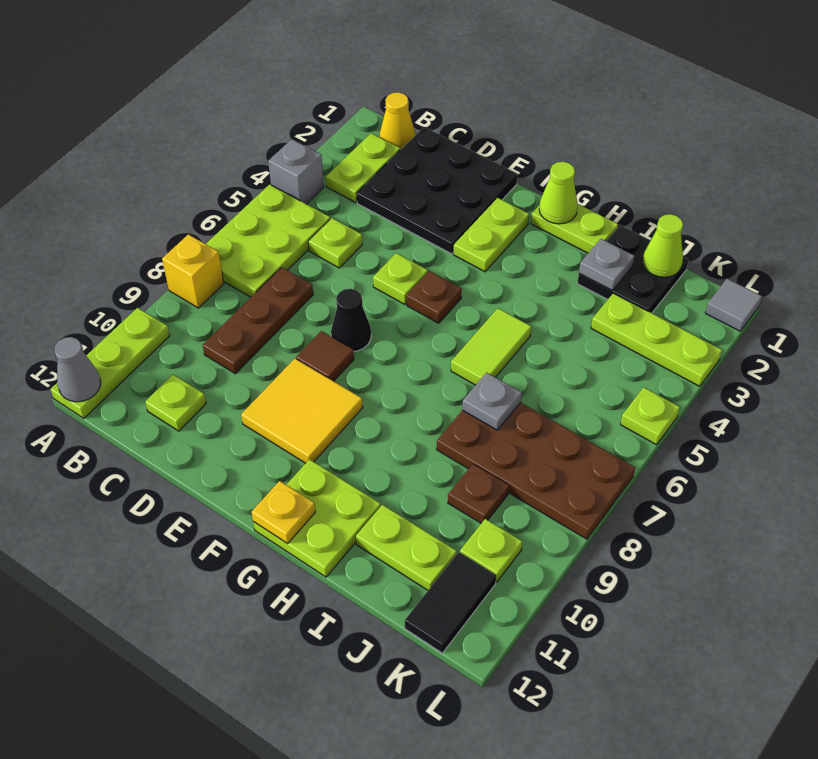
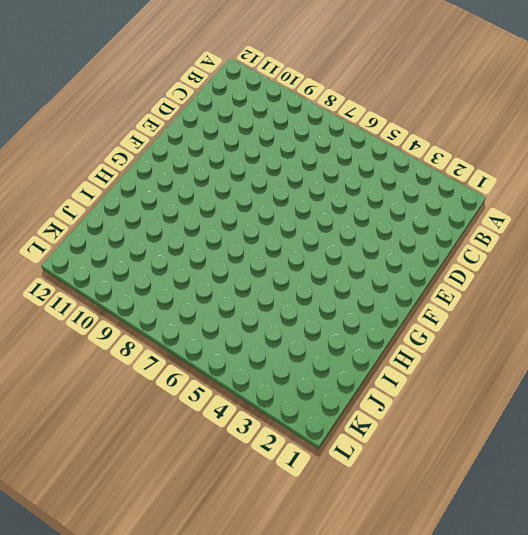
none -> grey 1x1 brick [268,139,324,204]
none -> lime 2x3 plate [206,184,330,297]
none -> yellow 1x1 brick [162,234,224,308]
none -> lime 1x3 plate [51,308,170,418]

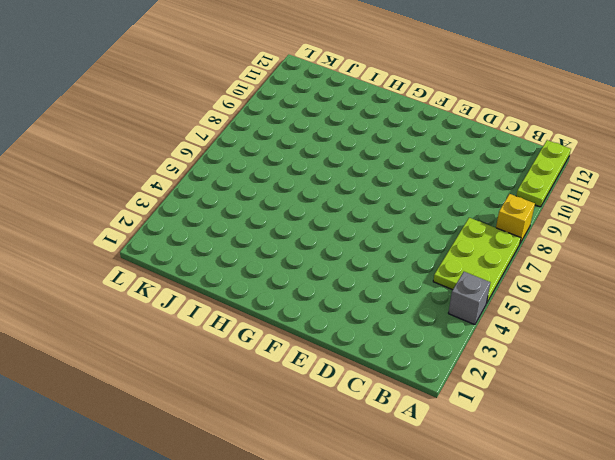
none -> yellow 1x1 cone [380,92,415,150]
none -> lime 1x2 plate [326,133,400,202]
none -> black 3x3 plate [357,127,518,254]
none -> lime 1x1 plate [308,218,362,268]

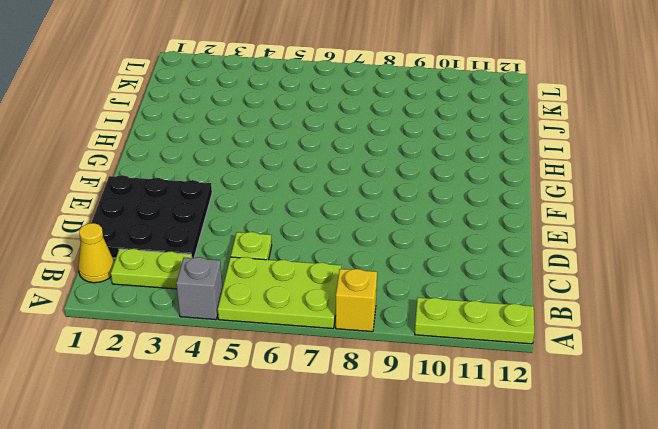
none -> brown 1x3 plate [203,267,313,374]
none -> lime 1x1 plate [145,375,206,431]
none -> lime 1x1 plate [373,253,428,304]
none -> black 1x1 cone [331,289,371,351]

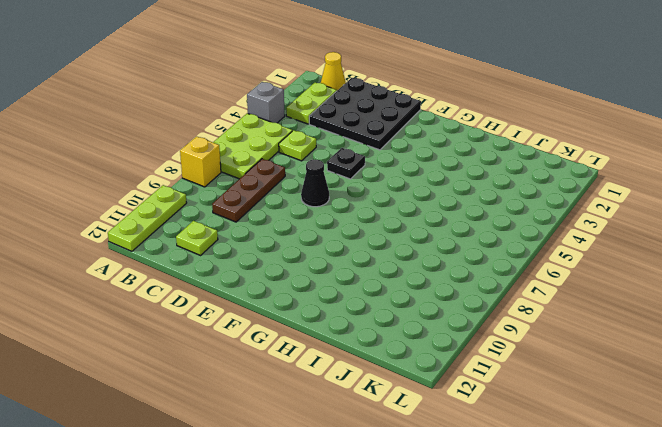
black 1x1 plate [327,148,365,179] -> lime 1x1 plate [373,253,428,304]
none -> brown 1x1 tile [296,331,354,381]
none -> yellow 2x2 tile [241,359,363,463]
none -> lime 1x2 plate [454,198,529,272]
none -> brown 1x1 plate [406,271,462,323]

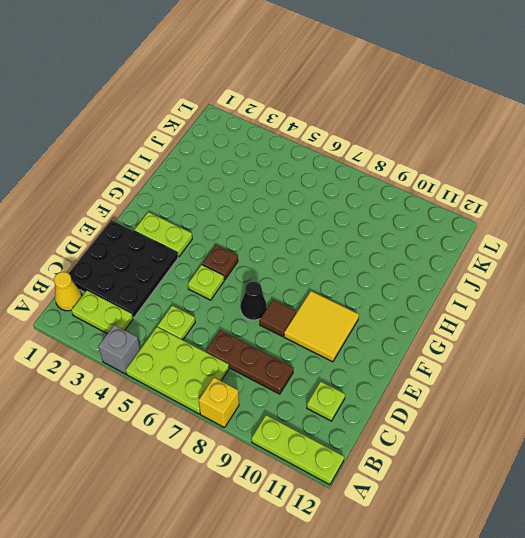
none -> lime 1x2 plate [531,204,618,253]
none -> lime 2x2 plate [253,459,381,577]
none -> lime 1x2 tile [451,308,531,385]
none -> black 2x2 plate [577,225,689,313]

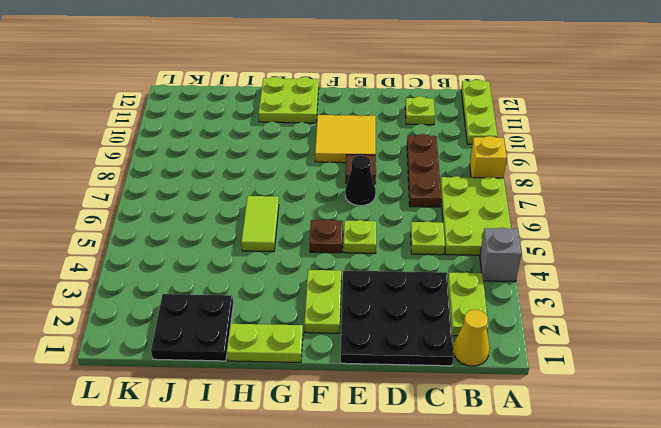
none -> brown 2x4 plate [437,403,635,539]
none -> lime 1x2 plate [356,505,457,590]
none -> lime 1x3 plate [591,293,722,386]
none -> brown 1x1 plate [448,464,509,523]

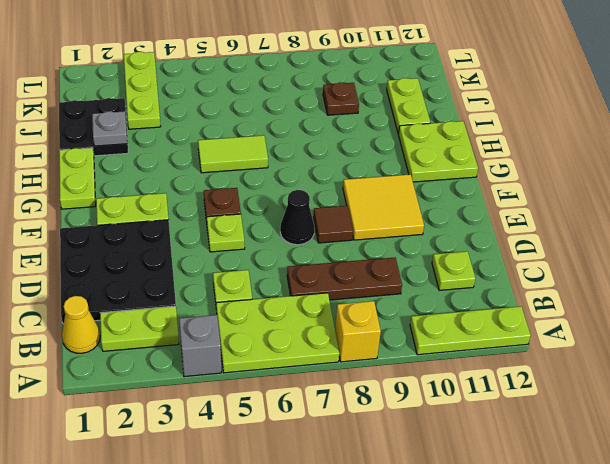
none -> brown 2x4 plate [437,403,635,539]
none -> lime 1x1 plate [460,519,522,582]
none -> black 1x2 tile [405,552,496,653]
none -> grey 1x1 tile [705,279,762,331]

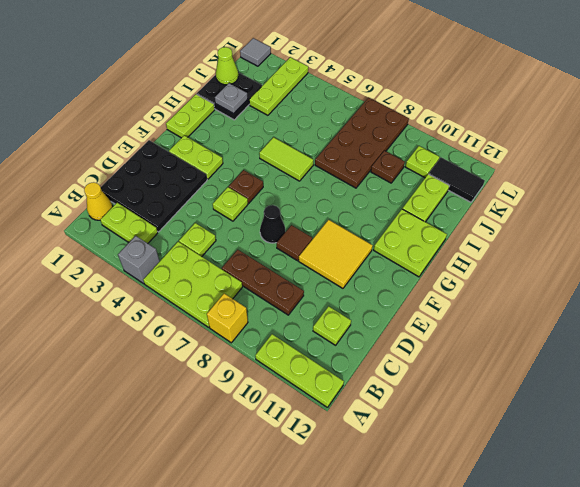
none -> lime 1x1 plate [620,387,680,445]
none -> grey 1x1 cone [55,337,101,402]
none -> lime 1x1 cone [539,162,578,224]
none -> yellow 1x1 plate [252,481,315,544]

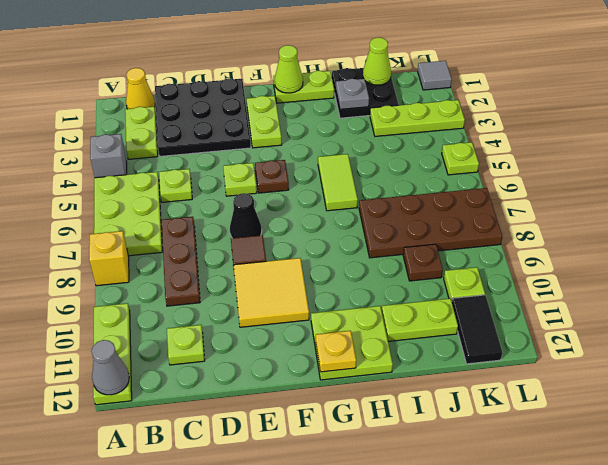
none -> grey 1x1 plate [462,373,522,430]

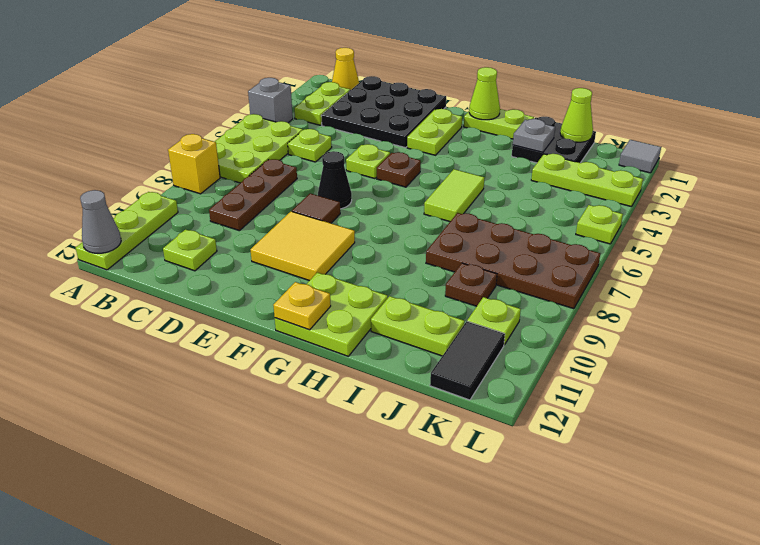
none -> grey 1x1 plate [462,373,522,430]

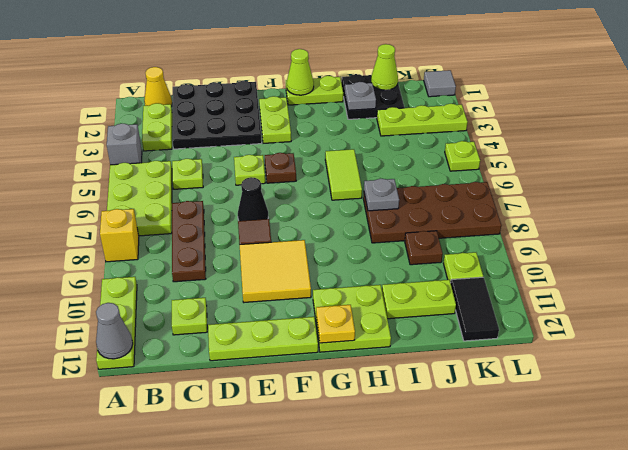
lime 1x3 plate [208,317,318,361] -> none

